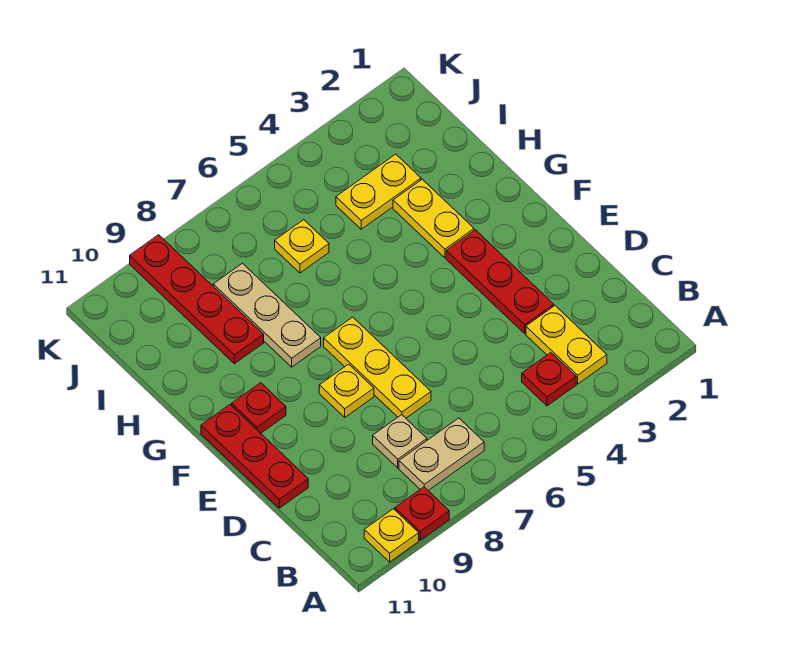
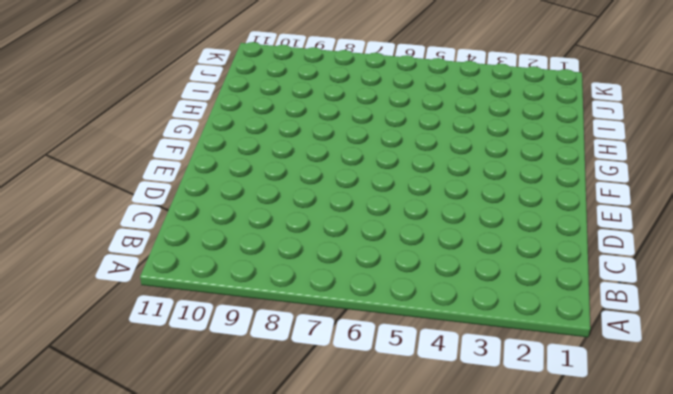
none -> red 1x1 plate [395,487,449,540]
none -> yellow 1x1 plate [364,509,419,562]
none -> yellow 1x2 plate [526,306,607,384]

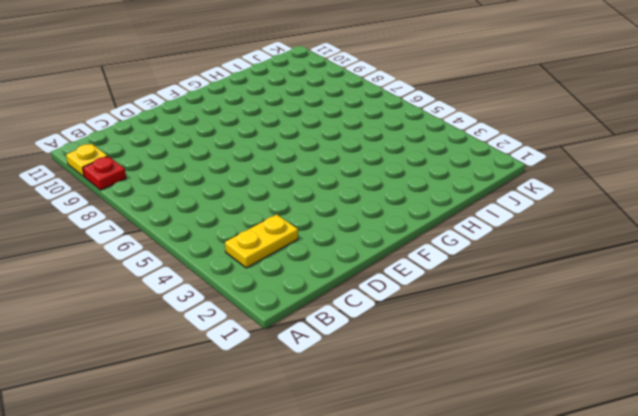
none -> red 1x1 plate [522,353,576,406]
none -> tan 1x2 plate [399,418,484,491]
none -> tan 1x1 plate [373,415,427,468]

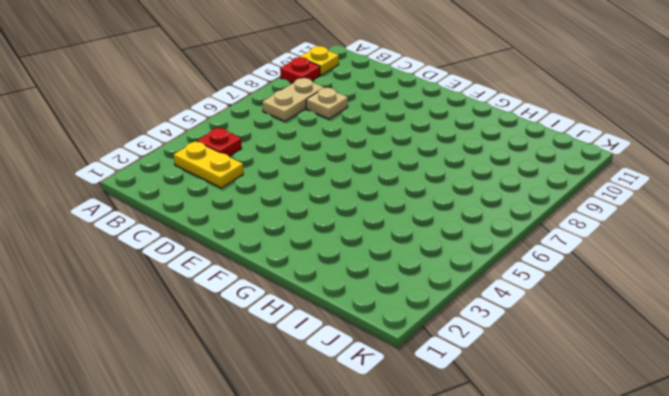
none -> red 1x3 plate [446,230,554,333]
none -> yellow 1x3 plate [324,317,431,418]
none -> red 1x3 plate [201,405,308,508]

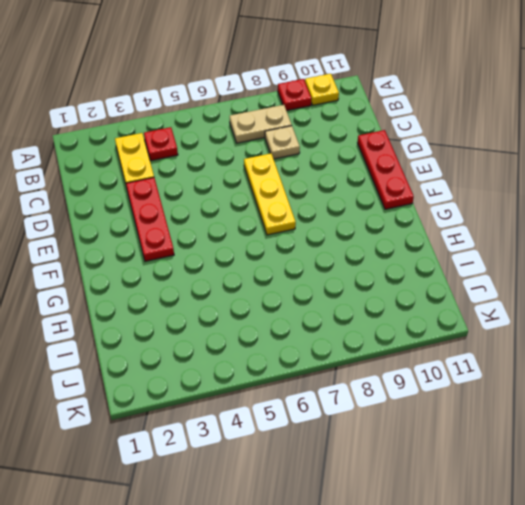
none -> yellow 1x1 plate [319,364,374,417]
none -> red 1x1 plate [232,383,286,433]
none -> yellow 1x2 plate [393,179,474,258]

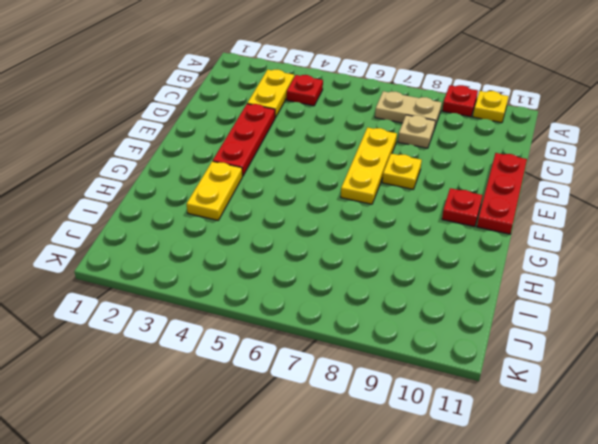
none -> tan 1x3 plate [213,263,321,367]
none -> red 1x4 plate [130,235,264,364]
none -> yellow 1x2 plate [336,154,421,229]

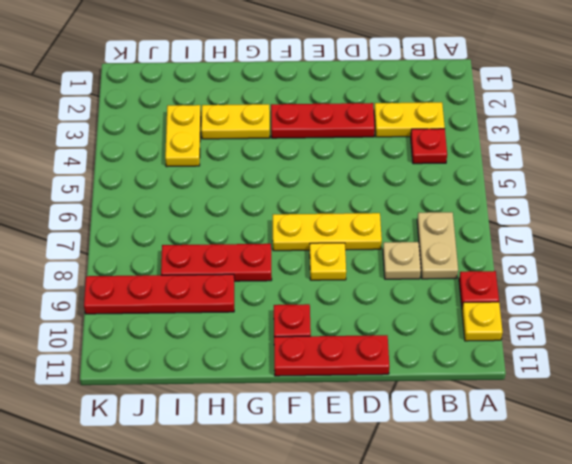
red 1x3 plate [161,244,272,281] -> tan 1x3 plate [213,263,321,367]
none -> yellow 1x1 plate [275,220,329,273]

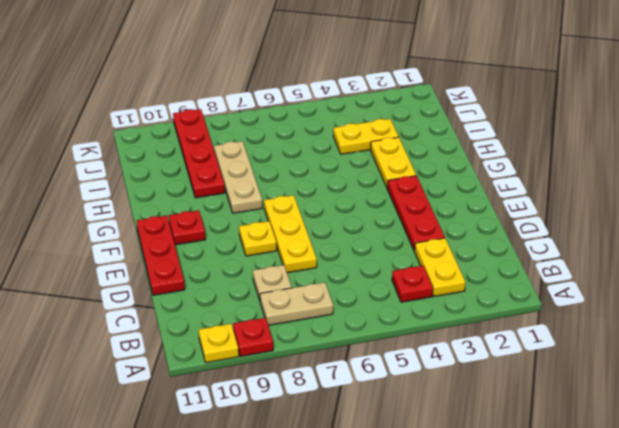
none -> yellow 1x1 plate [275,220,329,273]

